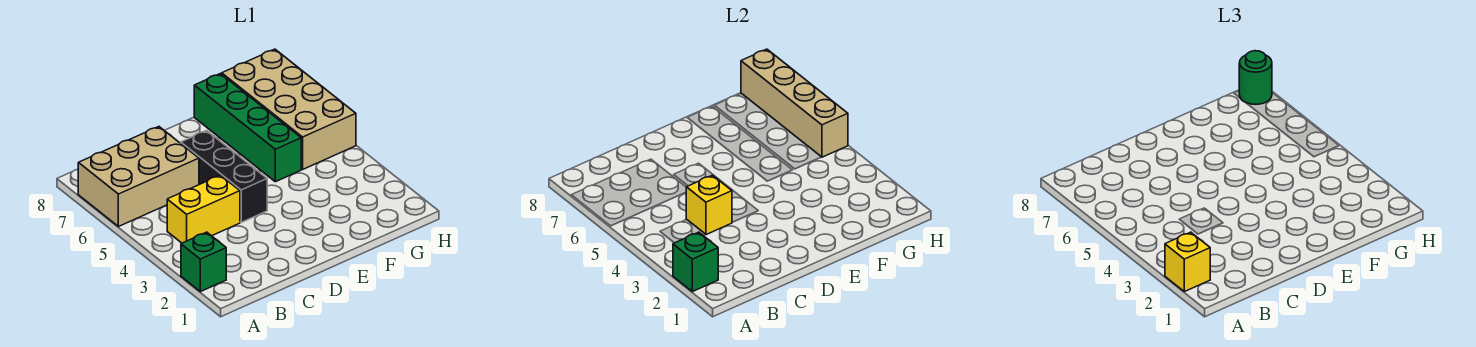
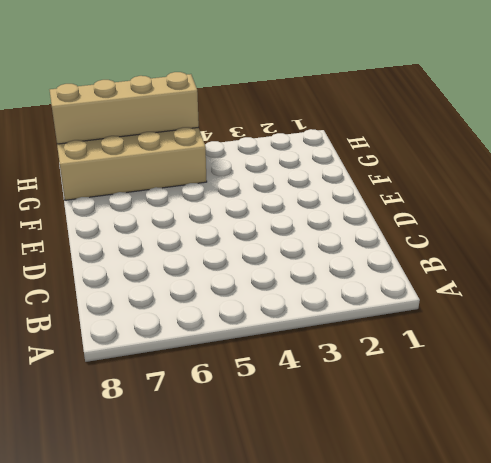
none -> green 1x1 brick [181,232,226,292]
none -> tan 2x3 brick [78,127,199,227]

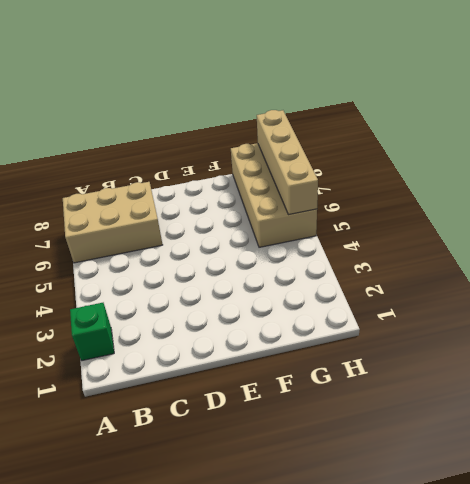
none -> yellow 1x2 brick [167,175,240,243]
none -> black 1x3 brick [181,131,267,222]

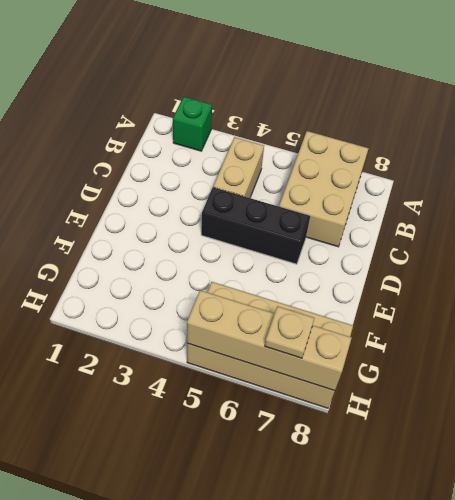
tan 1x2 brick [213,137,264,198] -> yellow 1x2 brick [167,175,240,243]
tan 1x1 plate [265,306,314,358] -> none
none -> green 1x4 brick [194,74,301,182]
none -> green 1x1 brick [673,232,718,292]

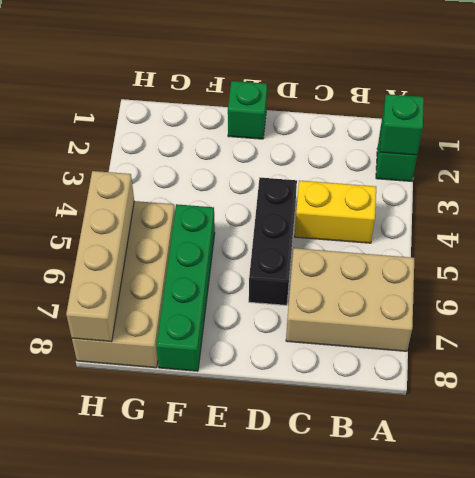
green 1x1 brick [228,81,267,139] -> none
none -> yellow 1x1 brick [686,175,732,235]
none -> yellow 1x1 brick [1165,232,1210,292]

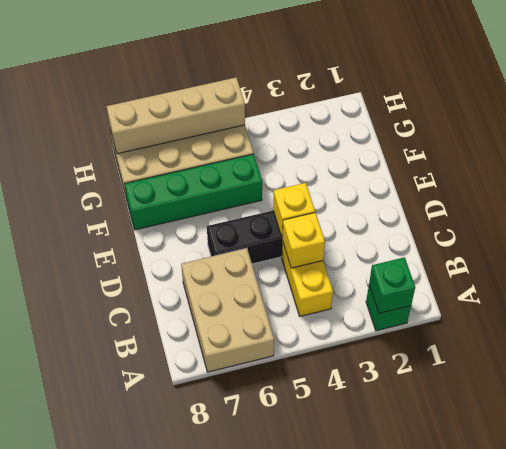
yellow 1x1 brick [273,183,315,237] -> yellow 1x1 brick moved to [1165,232,1210,292]
none -> green 1x1 round brick [1239,51,1272,104]

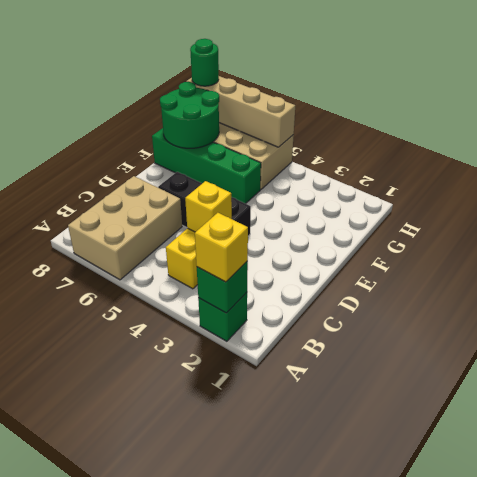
green 2x2 round brick [160,82,219,148] -> none

